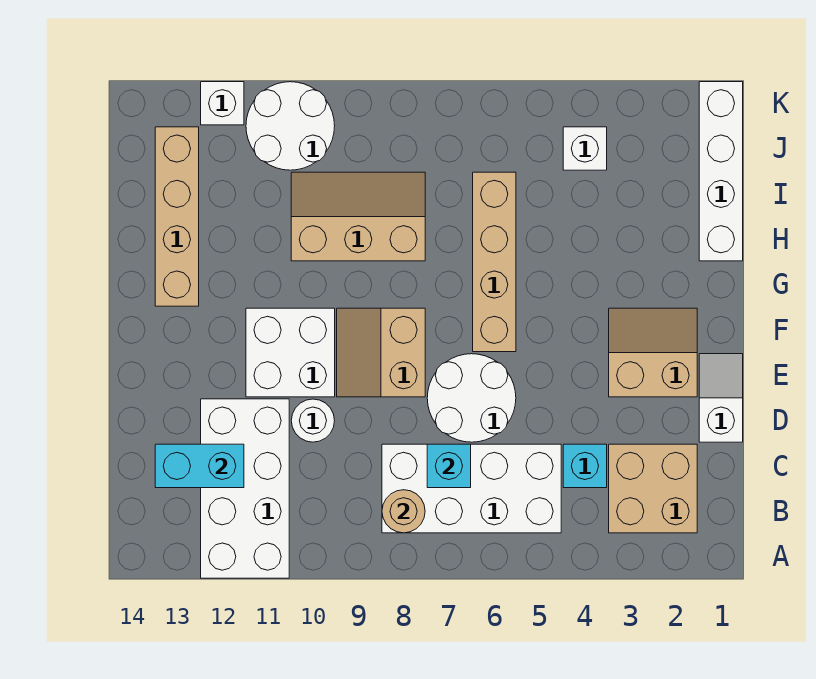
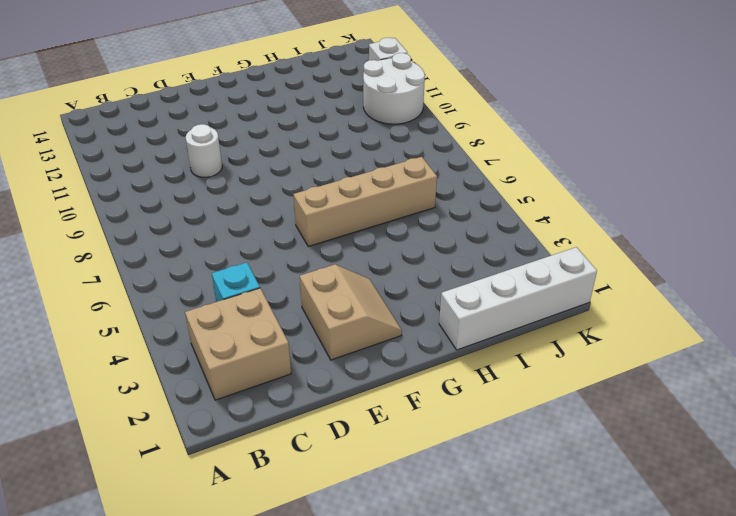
none -> white 2x4 brick [201,399,289,578]
none -> white 2x4 brick [382,444,561,533]
none -> white 1x2 slope [699,354,743,442]

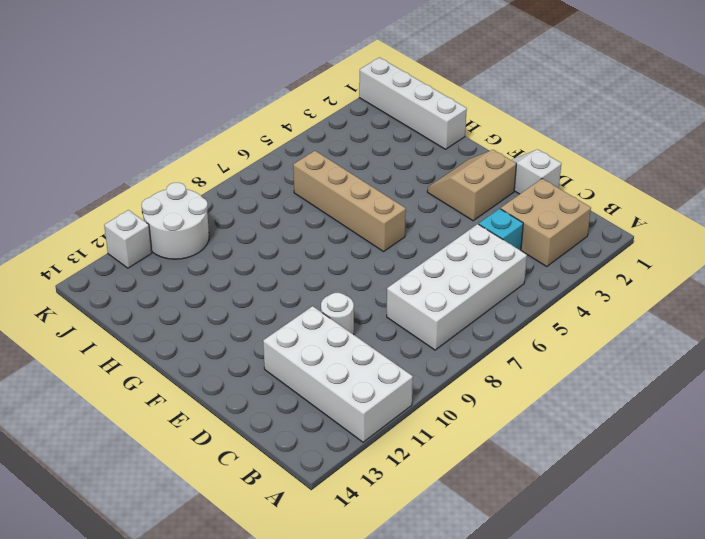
none -> white 2x2 round brick [427,354,516,442]
none -> tan 2x2 slope [337,308,425,397]
none -> white 2x2 brick [246,308,335,397]

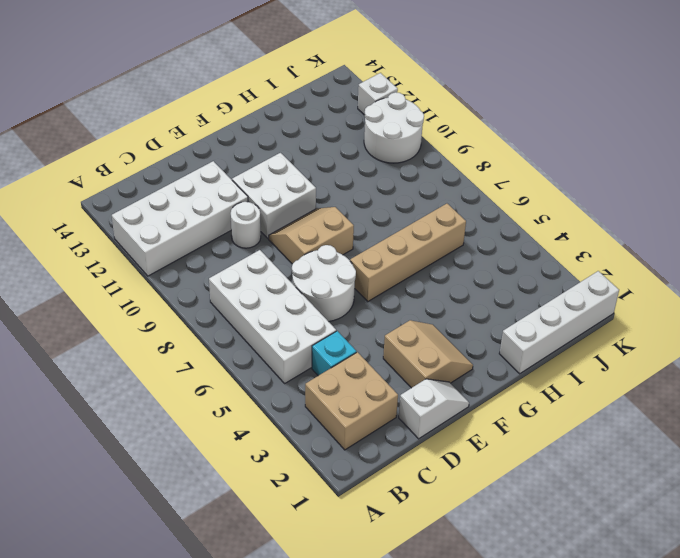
none -> tan 1x4 brick [155,127,199,306]
none -> tan 2x3 slope [291,172,425,261]
none -> white 1x1 brick [563,127,607,170]

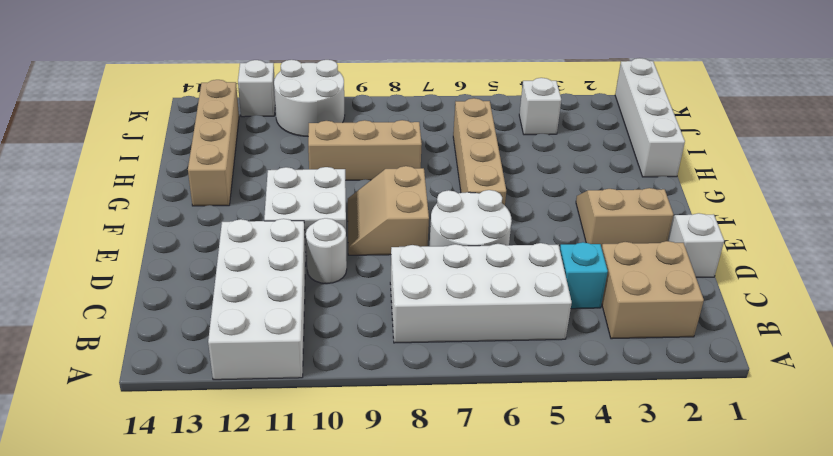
none -> tan 1x1 round brick [382,490,425,533]
none -> cyan 1x1 brick [427,444,471,488]
none -> cyan 1x2 brick [155,444,244,488]

